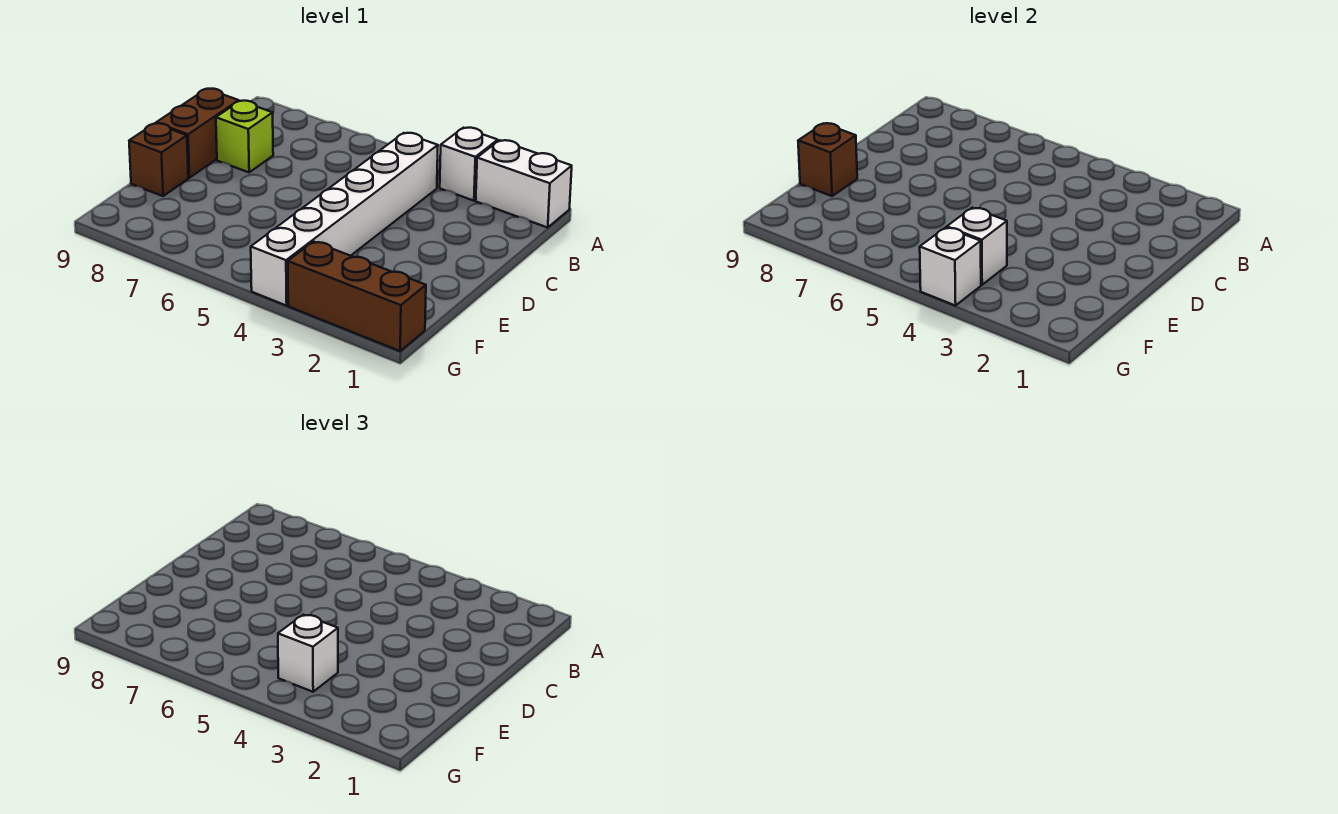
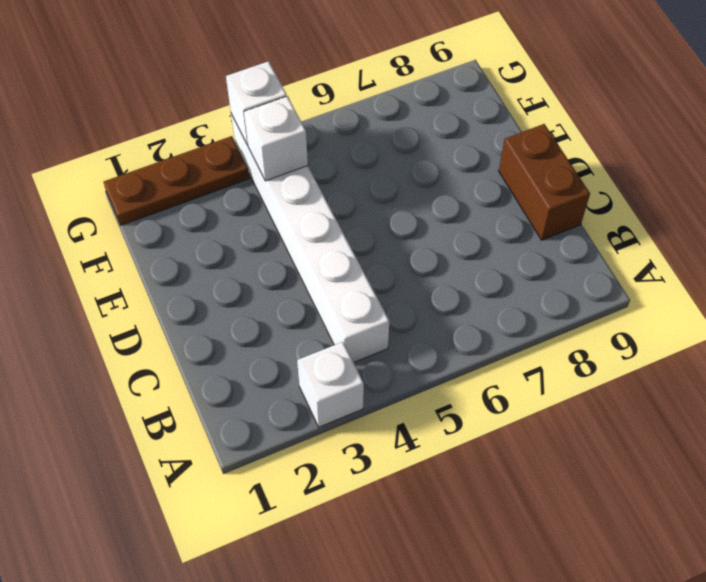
brown 1x3 plate [103,136,249,225] -> brown 1x3 brick [288,242,426,351]
none -> white 1x2 brick [476,140,572,227]
none -> lime 1x1 brick [216,101,273,172]

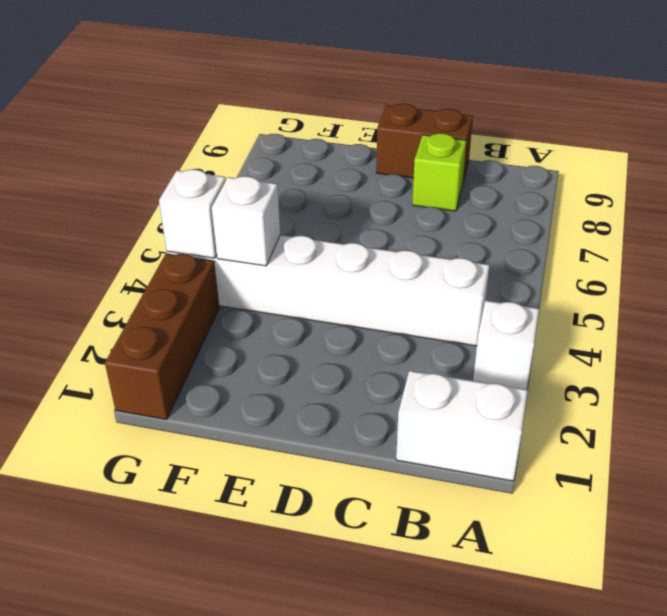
white 1x2 brick [396,371,528,481] -> white 1x2 brick turned to [476,140,572,227]
none -> brown 1x1 brick [129,123,188,196]
none -> brown 1x1 brick [798,123,857,196]

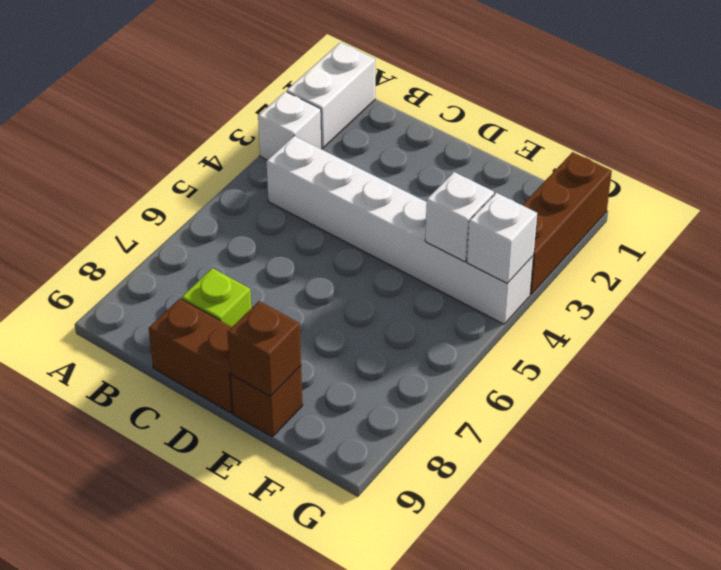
none -> white 1x1 brick [278,615,338,692]

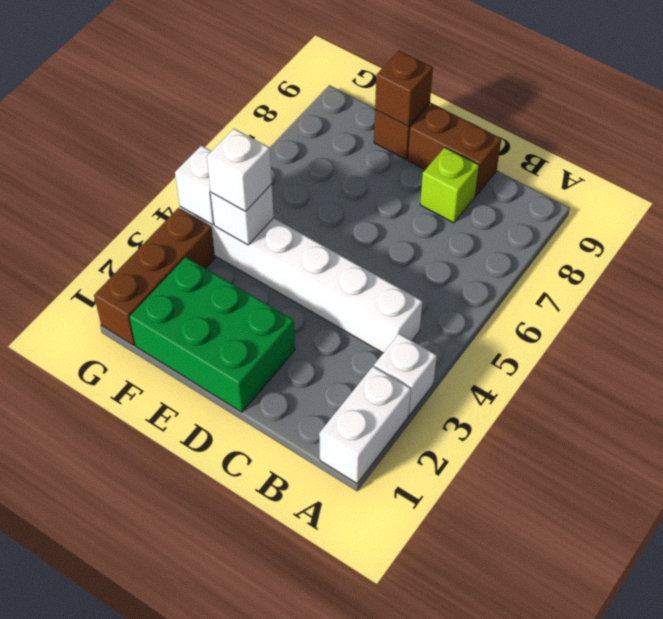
green 2x3 brick [130,257,295,412] -> none

